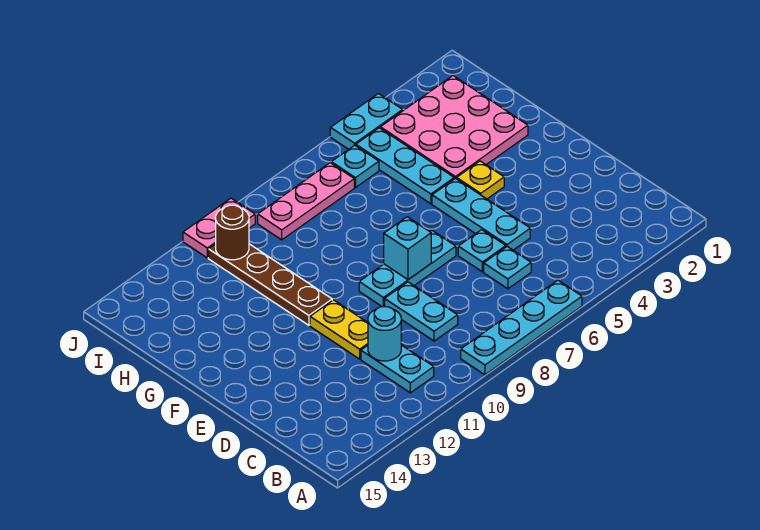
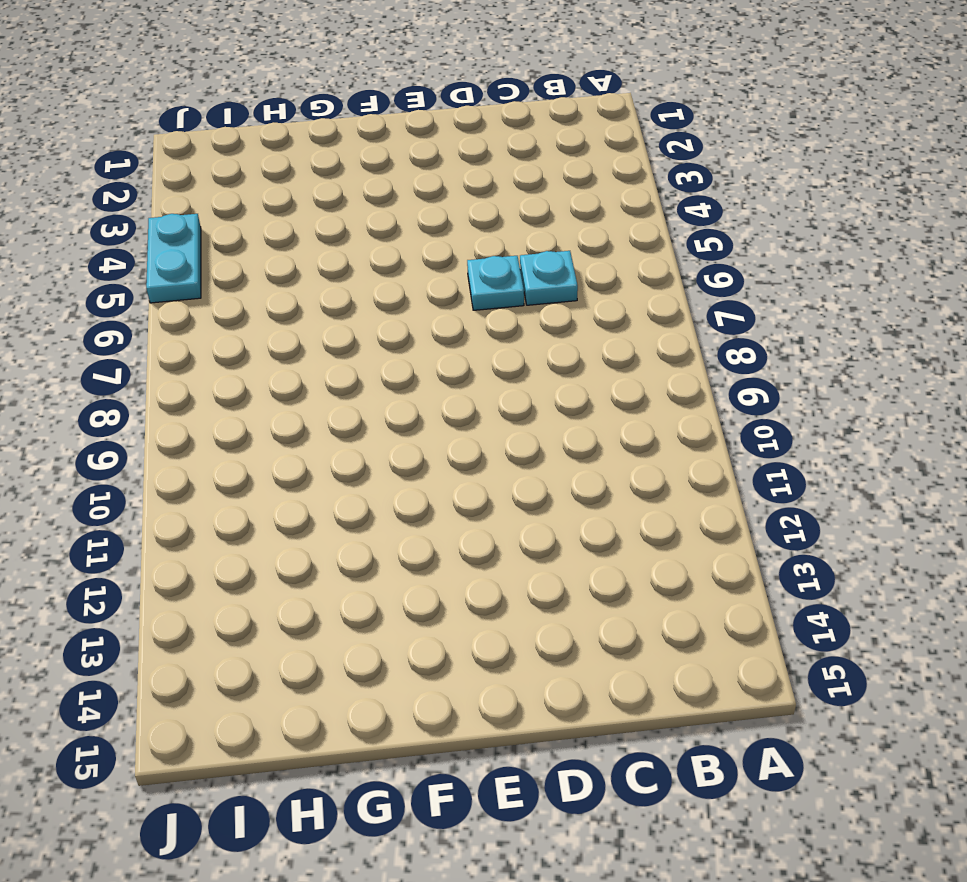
none -> cyan 1x4 plate [461,280,582,375]
none -> cyan 1x2 plate [361,345,434,393]
none -> cyan 1x2 plate [385,282,458,341]

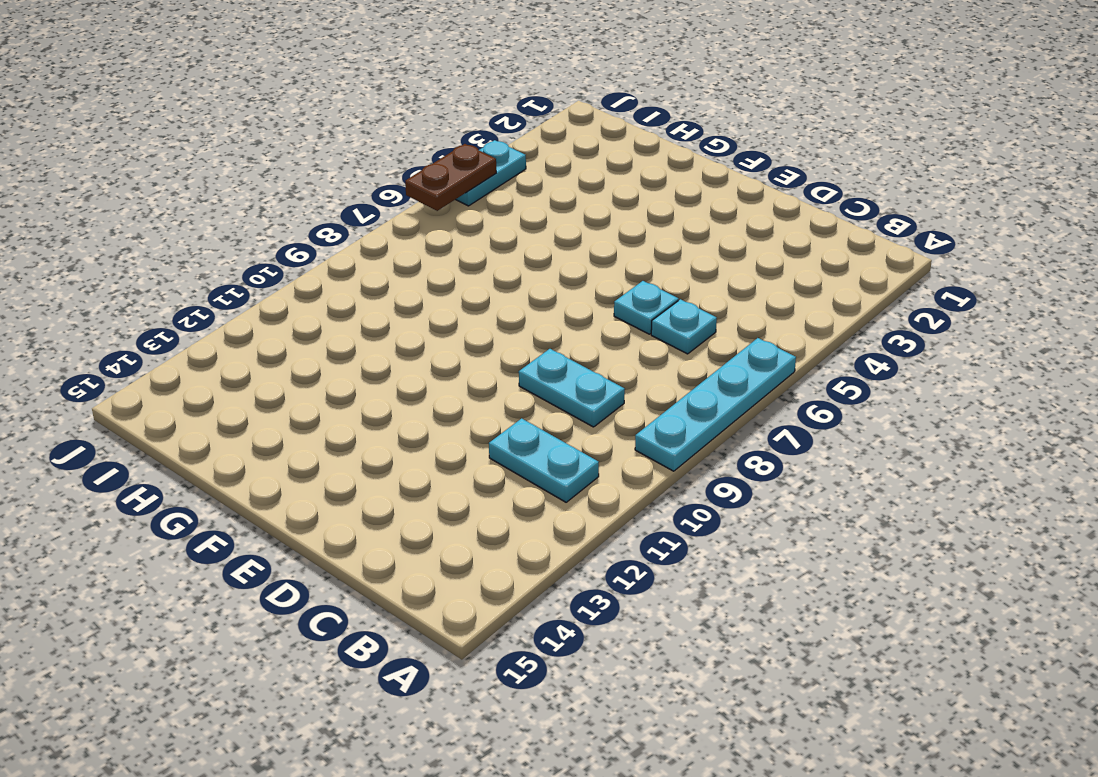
brown 1x2 plate [405,144,496,211] -> none
none -> cyan 1x3 plate [432,178,530,250]
none -> yellow 1x2 plate [310,300,368,359]
none -> cyan 1x3 plate [359,230,456,307]

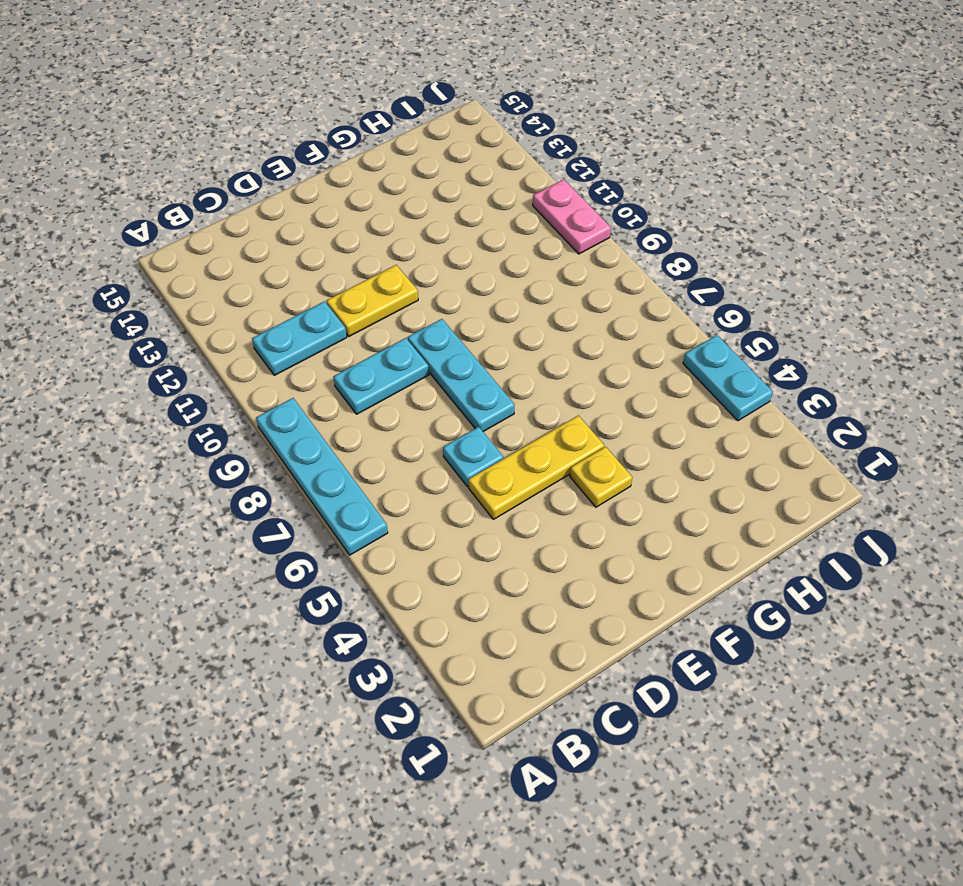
yellow 1x3 plate [468,415,604,519] -> cyan 1x3 plate [432,178,530,250]
none -> cyan 1x1 plate [484,247,531,289]
none -> brown 1x4 plate [208,244,332,325]
none -> pink 3x3 plate [380,76,528,179]

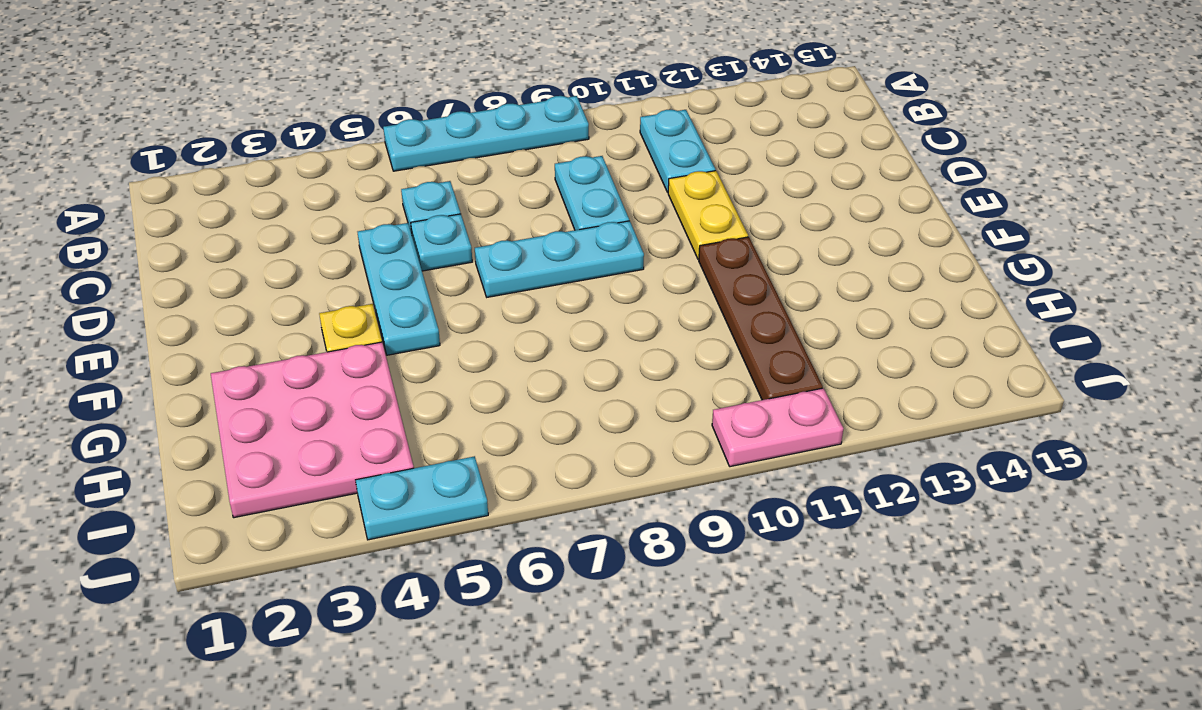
none -> cyan 1x3 plate [356,128,454,204]
none -> cyan 1x1 plate [331,145,379,188]
none -> pink 1x3 plate [258,163,354,240]

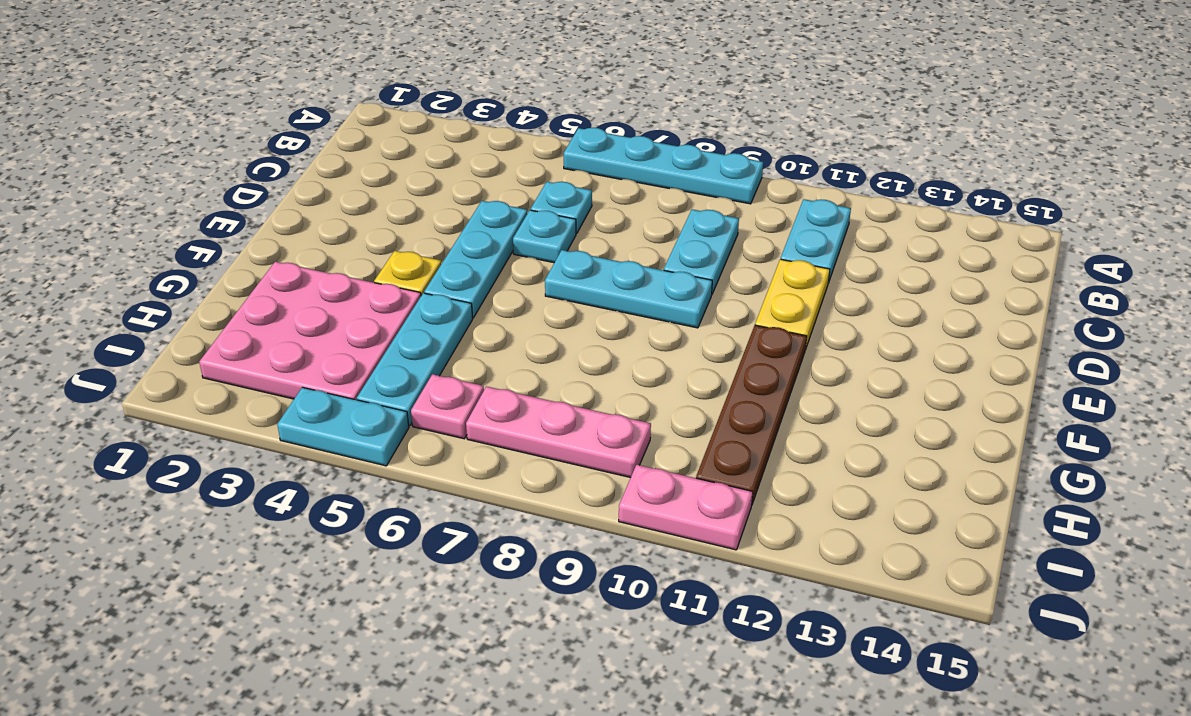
pink 1x1 plate [411,374,484,439] -> cyan 1x1 plate [331,145,379,188]
none -> cyan 1x1 round brick [368,307,401,361]
none -> cyan 1x1 brick [384,217,431,280]
none -> brown 1x1 round brick [216,205,249,260]

